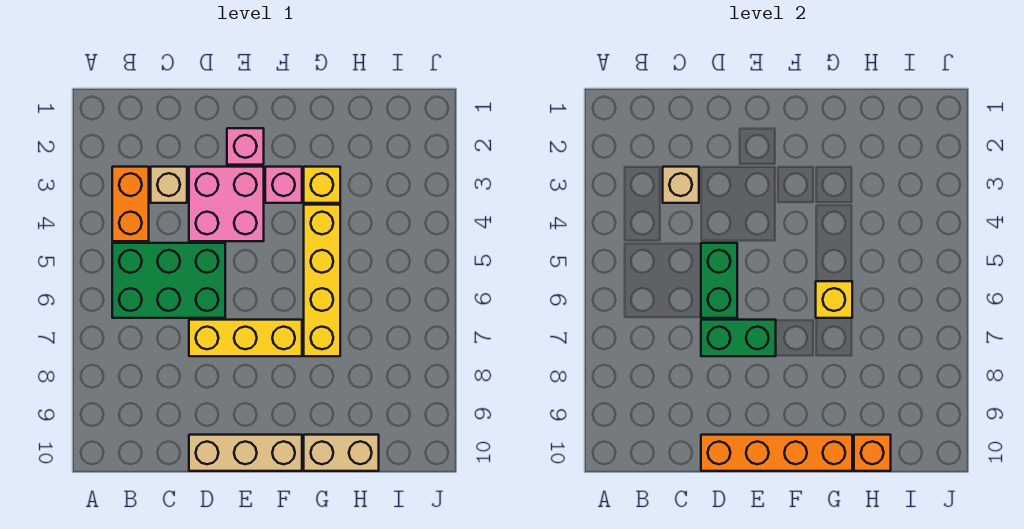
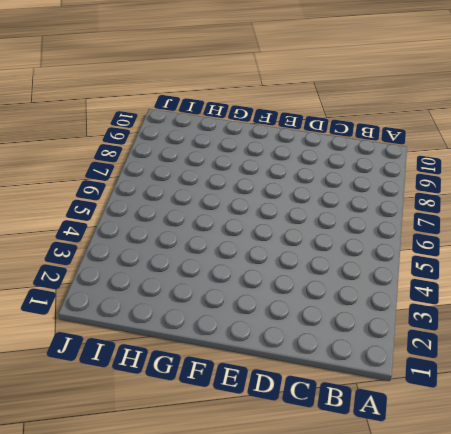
none -> orange 1x2 brick [112,167,149,241]
none -> green 2x3 brick [112,243,225,318]
none -> tan 1x1 brick [151,167,187,203]

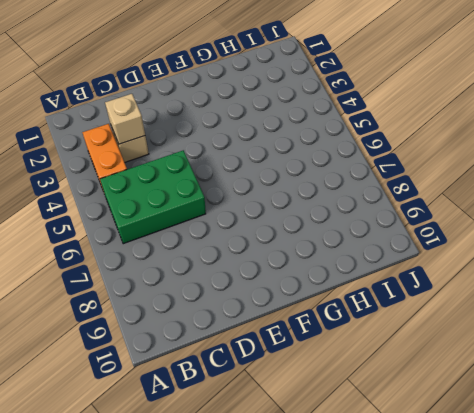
none -> pink 2x2 brick [189,167,264,241]
none -> yellow 1x3 brick [189,320,302,356]
none -> tan 1x3 brick [189,435,302,471]

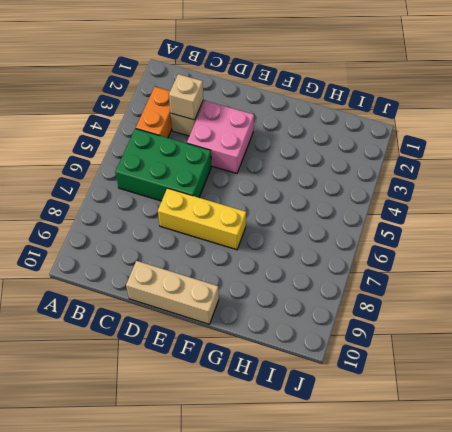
none -> pink 1x1 brick [227,128,264,165]
none -> pink 1x1 brick [265,167,302,203]
none -> yellow 1x1 brick [304,167,340,203]

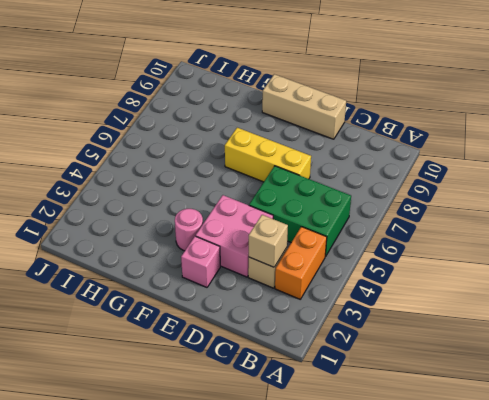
pink 1x1 round brick [175,209,203,251] -> pink 1x1 brick [265,167,302,203]
none -> yellow 1x1 brick [304,167,340,203]
none -> yellow 1x4 brick [304,205,340,356]
none -> tan 1x2 brick [304,435,379,471]

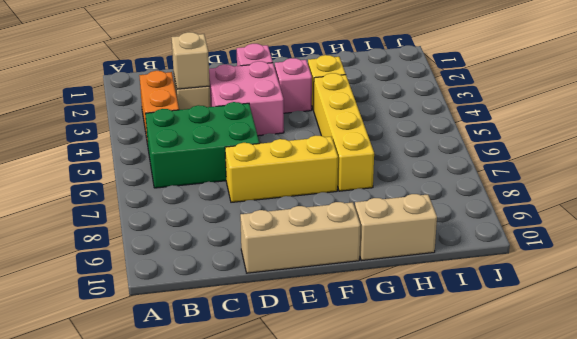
none -> green 1x2 brick [701,243,737,318]
none -> green 1x2 brick [701,320,776,356]
none -> orange 1x4 brick [701,435,852,471]

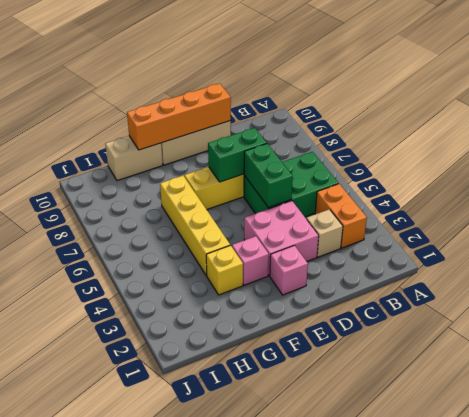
none -> tan 1x1 brick [663,167,699,203]
none -> yellow 1x1 brick [816,281,852,318]
none -> orange 1x1 brick [854,435,891,471]

